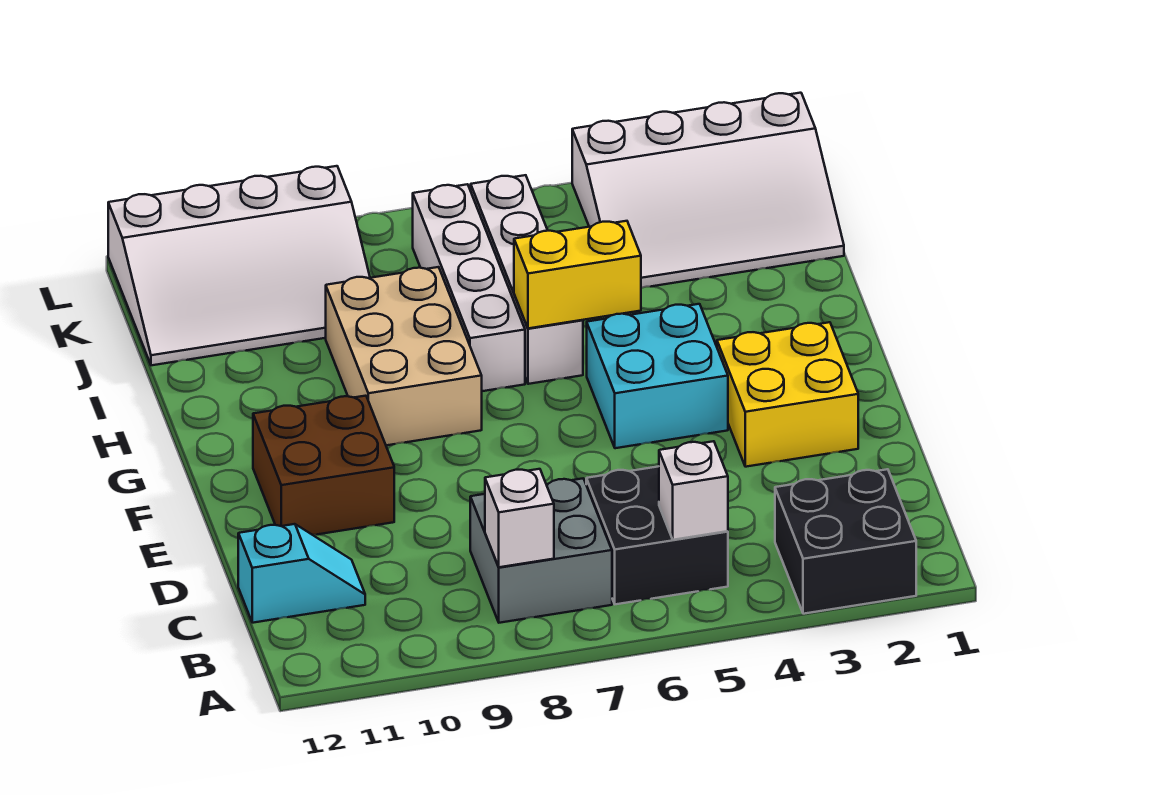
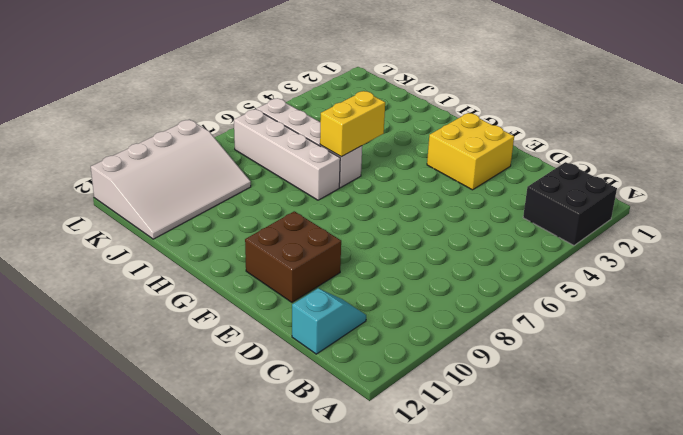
none -> black 2x2 brick [586,466,728,604]
none -> grey 2x2 brick [470,479,612,623]
none -> cyan 2x2 brick [587,304,728,448]

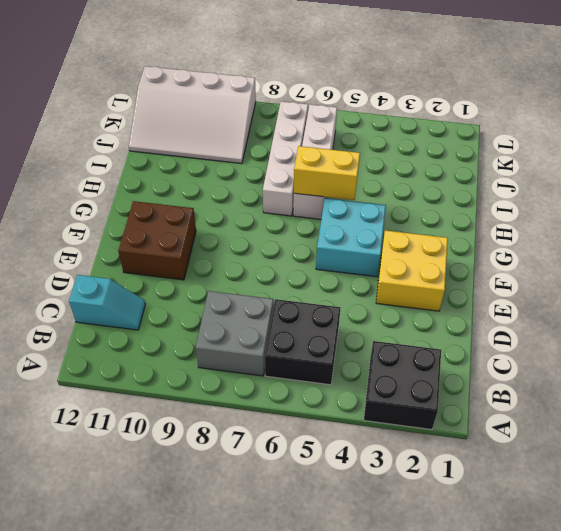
none -> tan 2x3 brick [326,267,482,445]
none -> white 3x4 slope [572,93,844,288]
none -> white 1x1 brick [659,441,728,540]

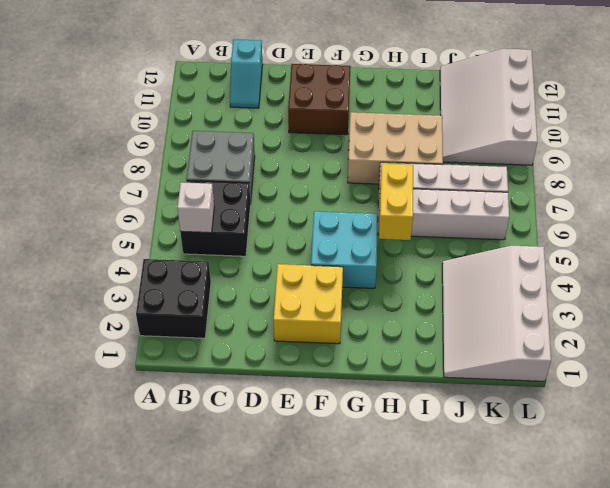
none -> white 1x1 brick [485,469,554,567]

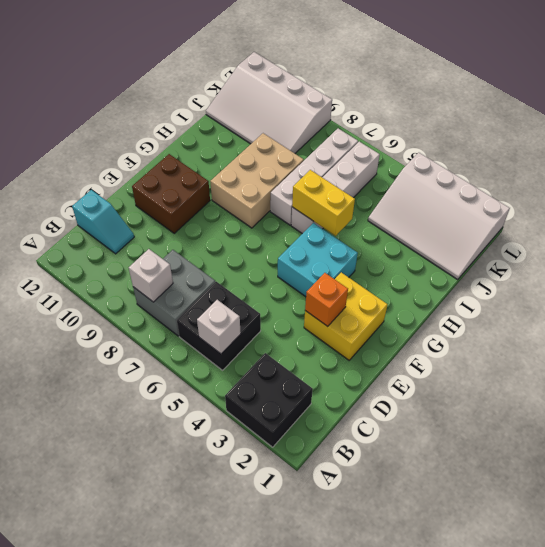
orange 1x1 brick [305,273,348,326] -> none

